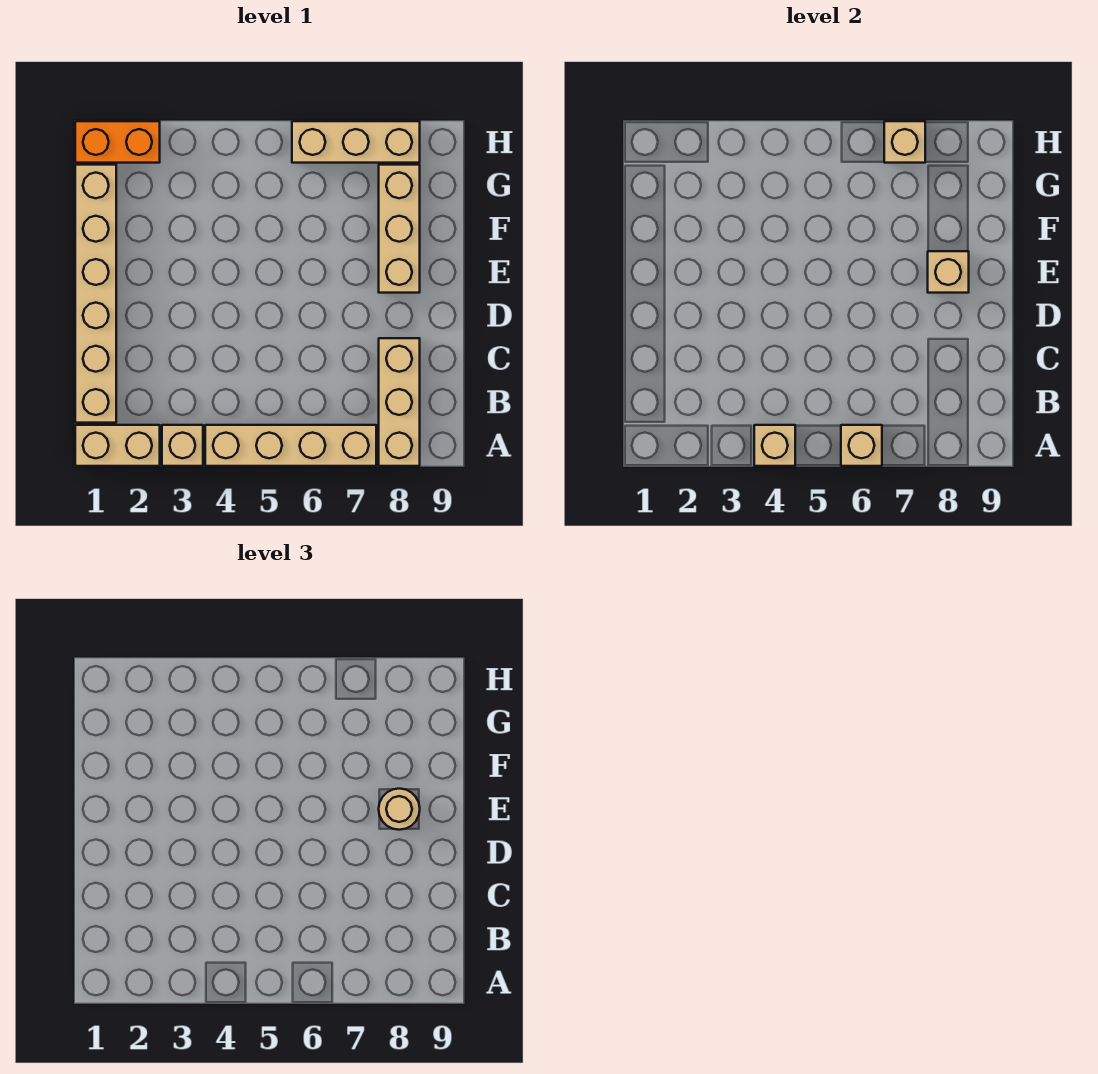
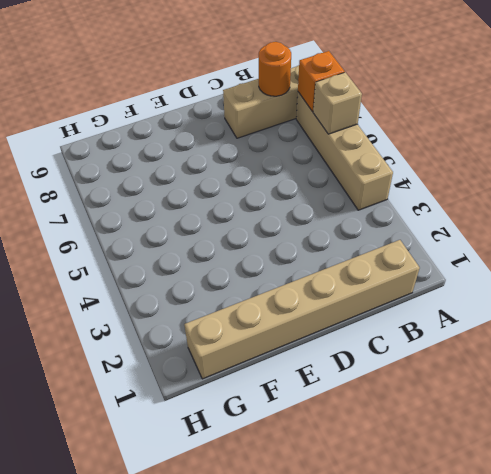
orange 1x1 brick [298,51,345,112] -> none
orange 1x1 round brick [259,42,291,96] -> none
none -> tan 1x2 brick [75,425,160,466]
none -> tan 1x1 brick [162,425,203,466]
none -> tan 1x3 brick [379,165,420,293]

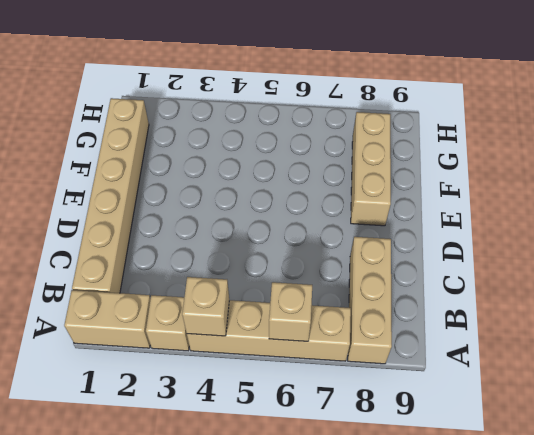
none -> orange 1x2 brick [75,121,160,163]
none -> tan 1x3 brick [292,121,420,163]
none -> tan 1x1 brick [928,251,969,293]

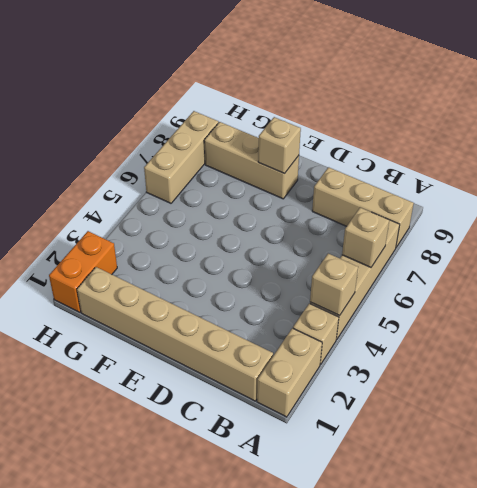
none -> tan 1x1 brick [884,121,925,163]
none -> tan 1x1 round brick [379,789,420,830]

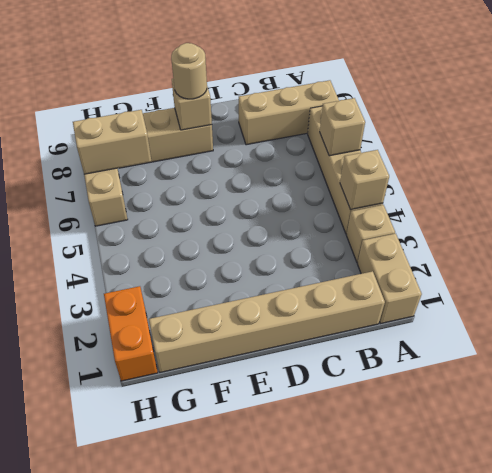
tan 1x2 brick [73,110,152,174] -> tan 1x1 brick [884,121,925,163]

